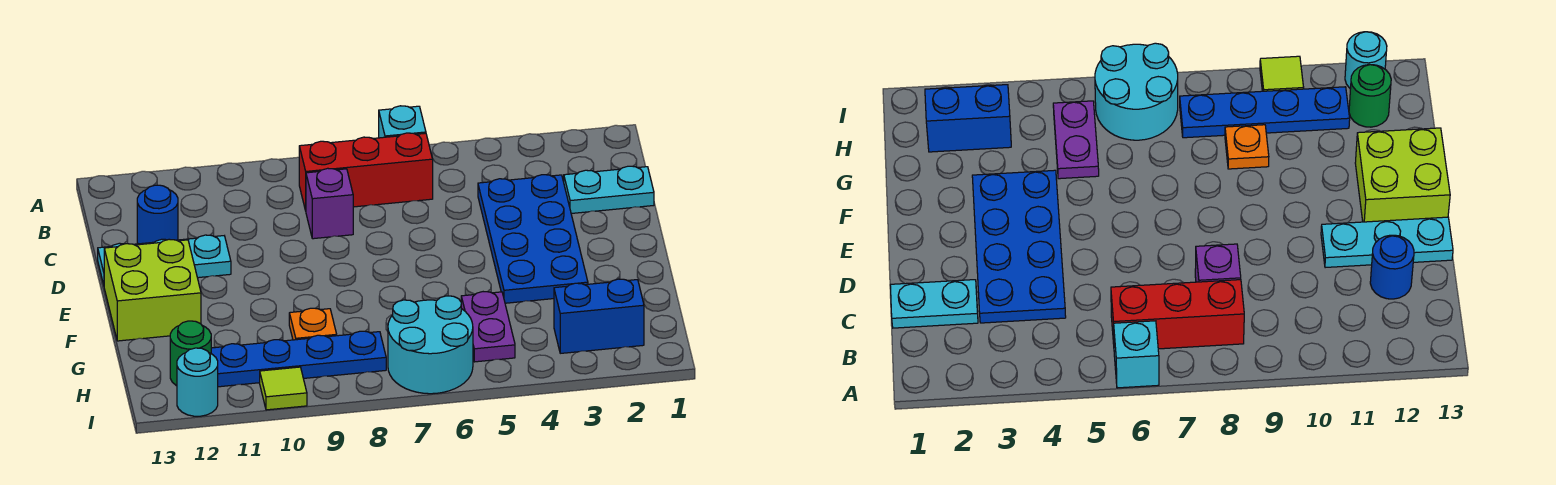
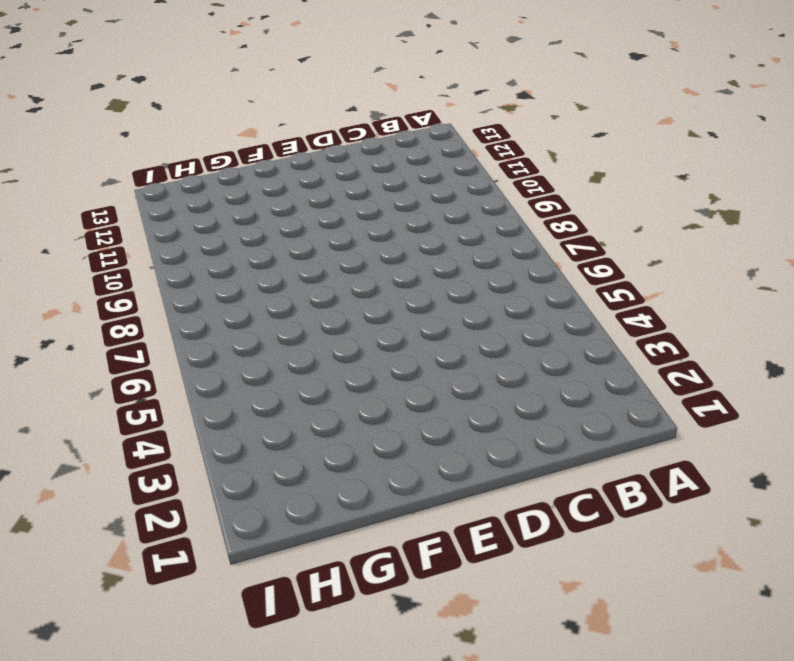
none -> cyan 1x1 brick [379,106,426,138]
none -> red 1x3 brick [299,133,433,211]
none -> cyan 1x2 plate [564,166,654,214]

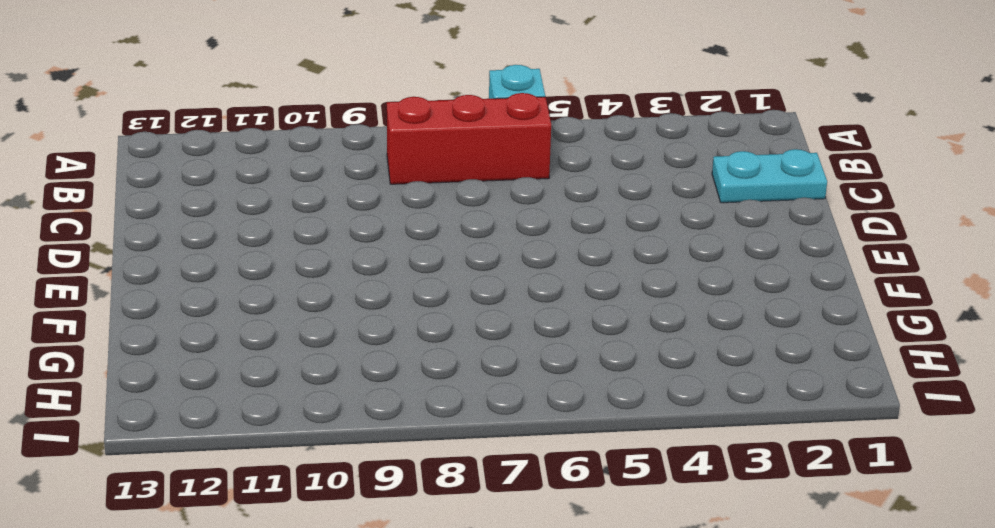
none -> blue 2x4 plate [478,175,588,303]
none -> purple 1x1 brick [306,168,353,239]
none -> blue 1x1 round brick [137,185,178,244]

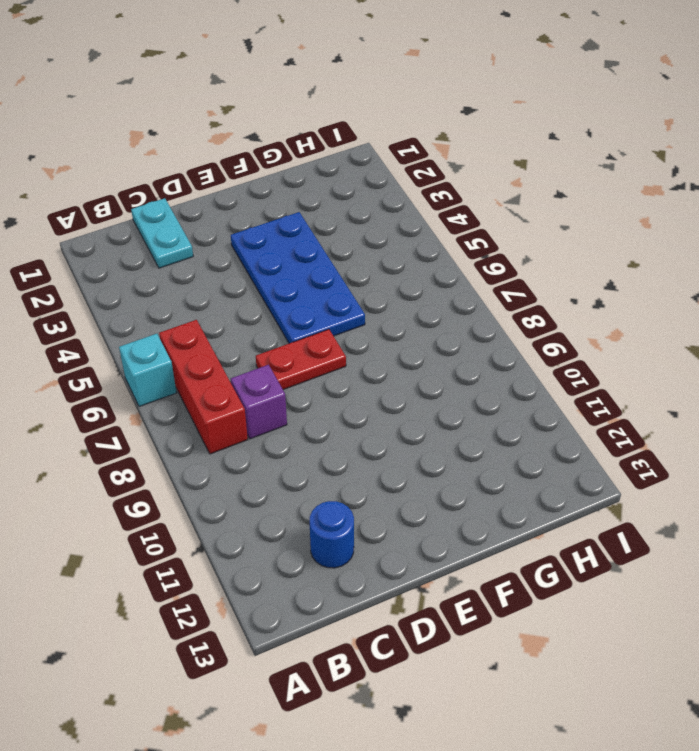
red 1x2 plate [256,329,346,390] -> none
blue 2x4 plate [231,212,365,343] -> blue 2x4 plate turned to [478,175,588,303]
none -> cyan 1x3 plate [98,235,231,285]
none -> lime 2x2 brick [104,239,201,341]
none -> purple 1x2 plate [461,292,515,362]

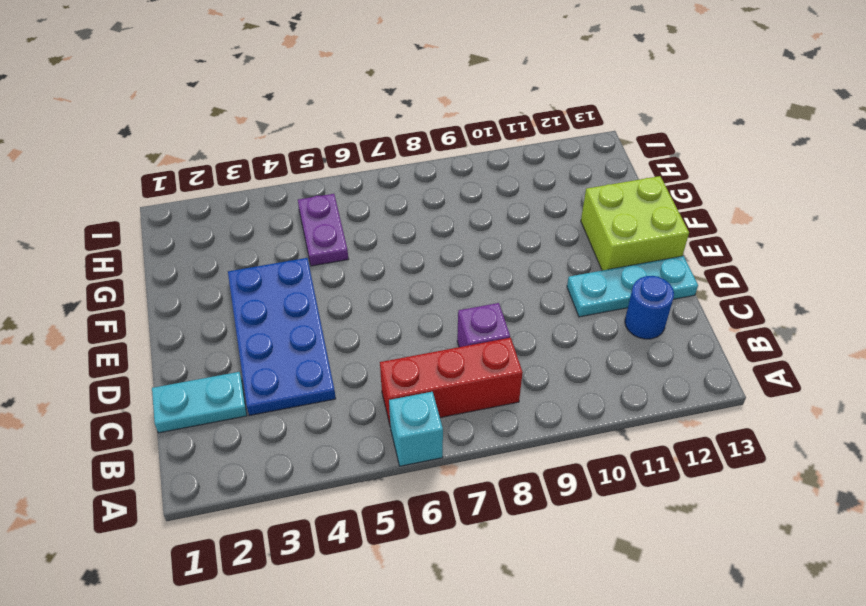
none -> orange 1x1 plate [289,308,337,340]
none -> blue 1x2 brick [554,279,644,353]
none -> cyan 2x2 round brick [388,296,473,394]

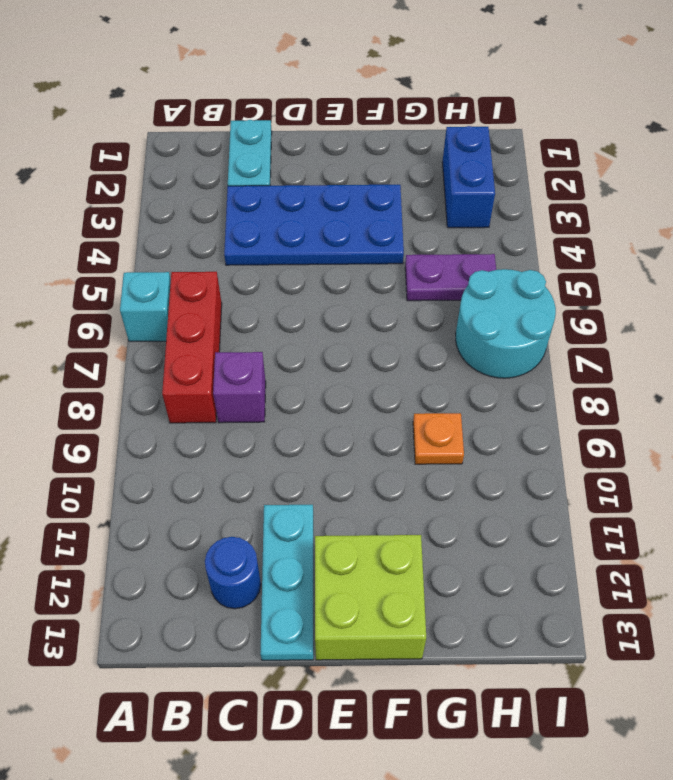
none -> blue 1x4 plate [211,331,386,387]
none -> green 1x1 round brick [170,321,211,386]
none -> lime 1x1 tile [260,367,307,410]

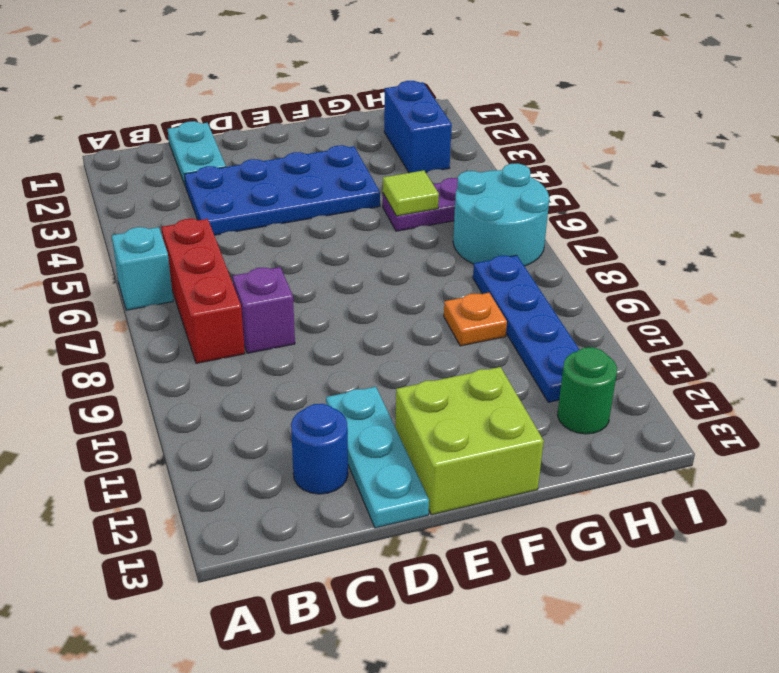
lime 1x1 tile [383,170,439,216] -> lime 1x1 tile moved to [260,367,307,410]
none -> cyan 1x1 round brick [177,348,218,416]

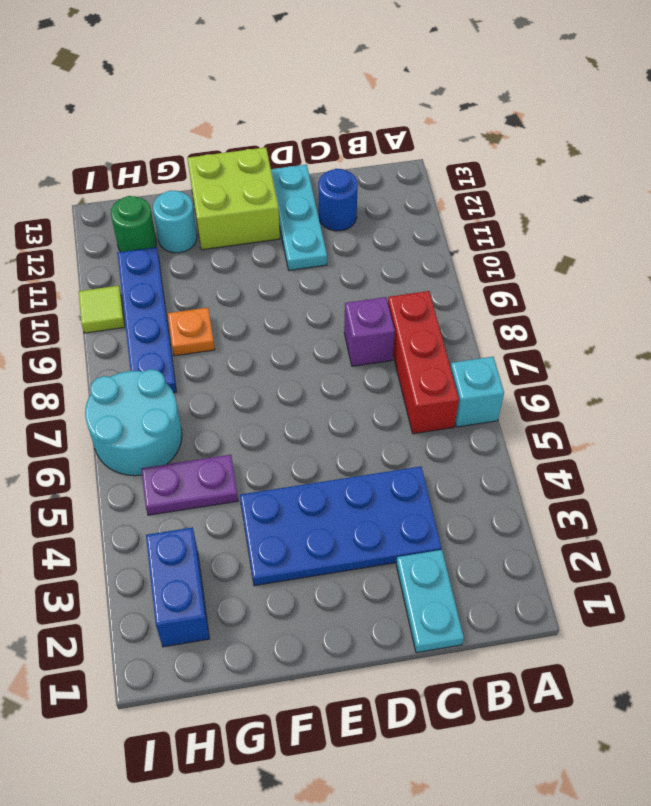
cyan 1x1 round brick [153,190,197,253] -> cyan 1x1 round brick moved to [177,348,218,416]

